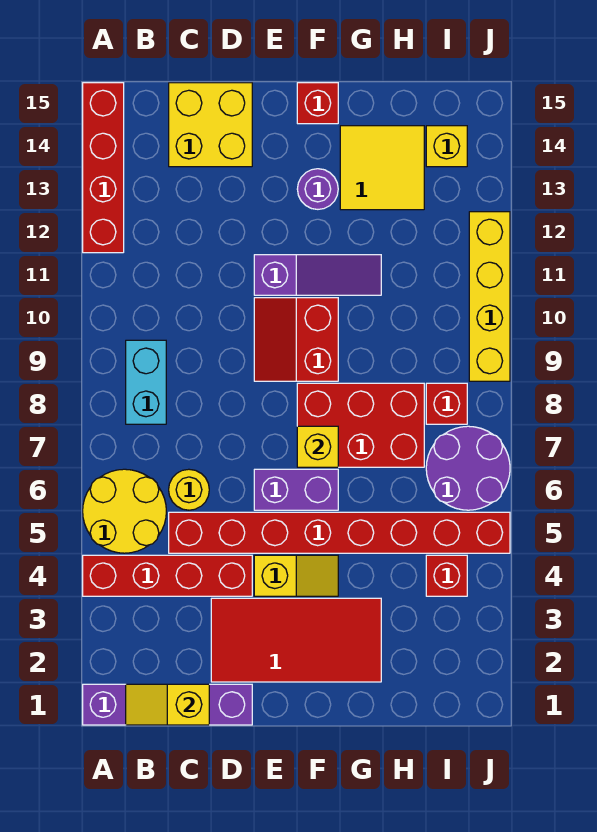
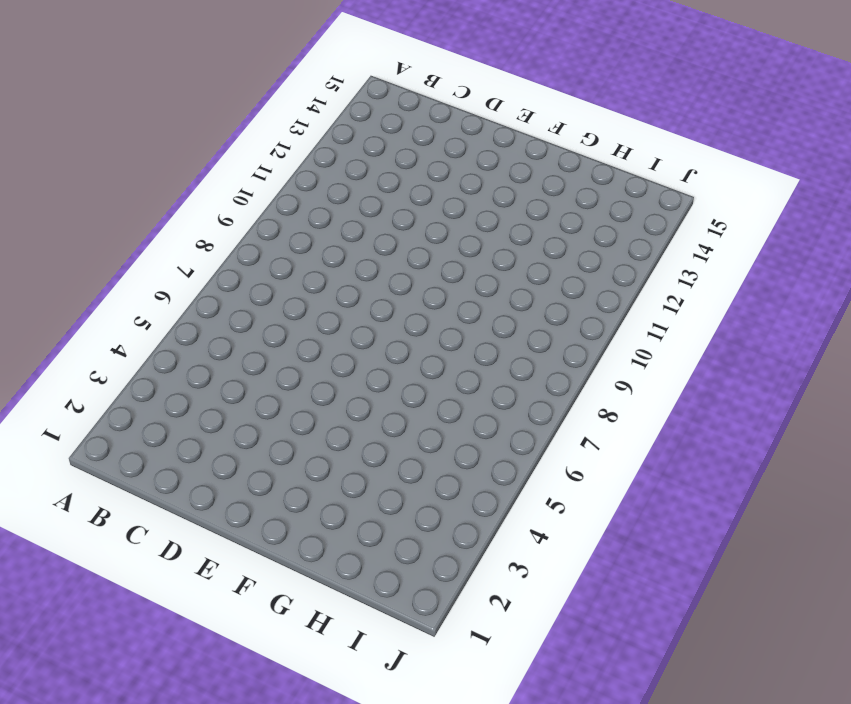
none -> purple 1x4 brick [83,684,252,725]
none -> red 1x4 brick [83,555,252,596]
none -> yellow 2x2 round brick [83,469,166,553]

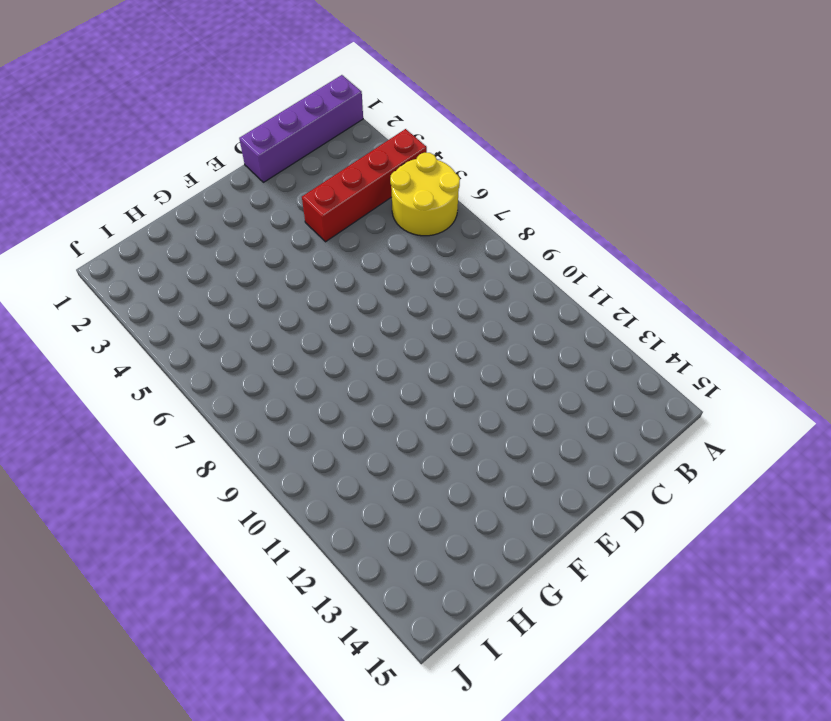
none -> red 1x4 brick [83,83,124,253]
none -> cyan 1x2 brick [126,340,166,424]
none -> red 1x8 brick [169,512,510,553]

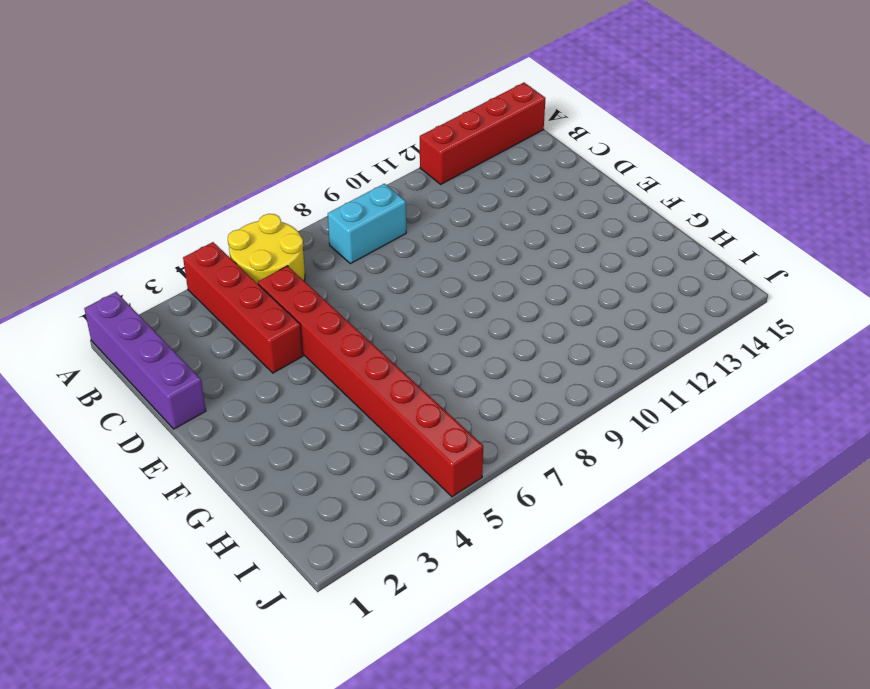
none -> yellow 1x1 round brick [169,469,209,510]
none -> yellow 2x2 brick [169,83,252,167]
none -> red 2x4 tile [211,598,381,682]

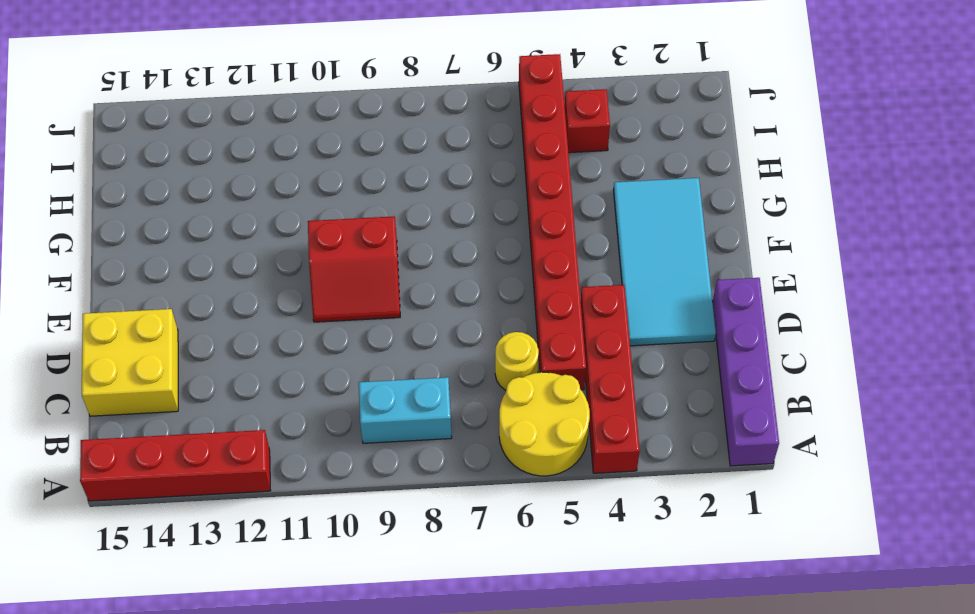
cyan 2x4 tile [613,178,716,346] -> red 2x4 tile [211,598,381,682]
none -> yellow 1x2 slope [254,555,338,596]
none -> purple 1x2 brick [254,469,338,510]
none -> purple 1x3 slope [254,255,381,295]

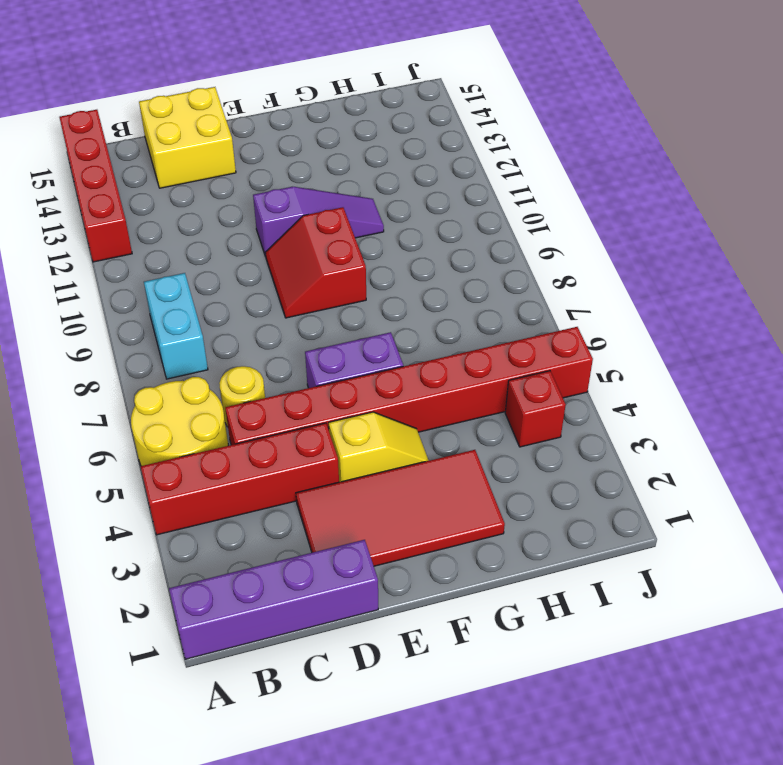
none -> red 2x3 brick [297,383,424,467]
none -> purple 1x1 round brick [297,169,338,209]
none -> red 1x1 brick [297,83,338,124]

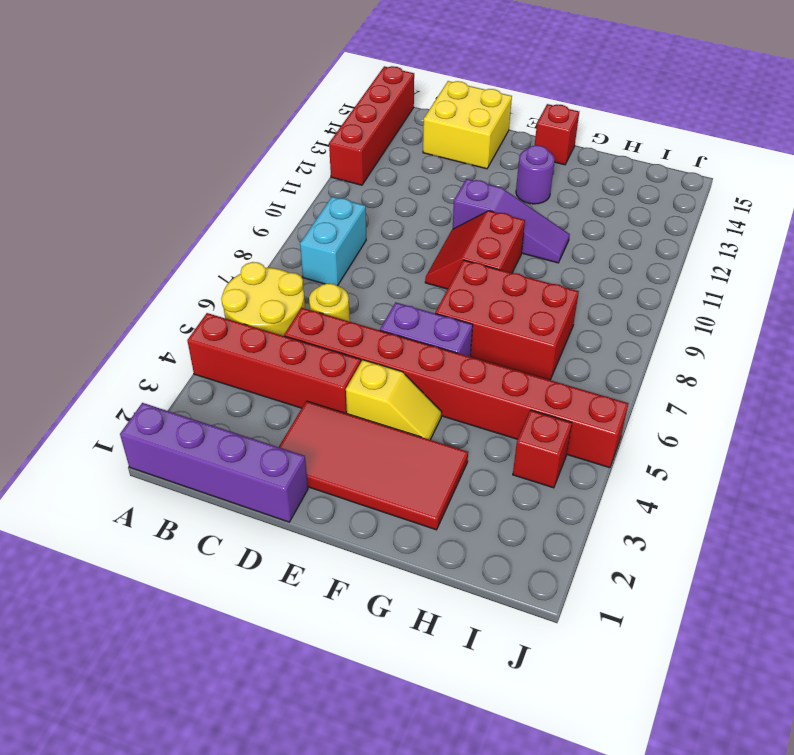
none -> yellow 2x2 tile [340,126,424,210]
none -> purple 2x2 round brick [426,426,510,510]
none -> red 1x1 brick [426,383,467,424]

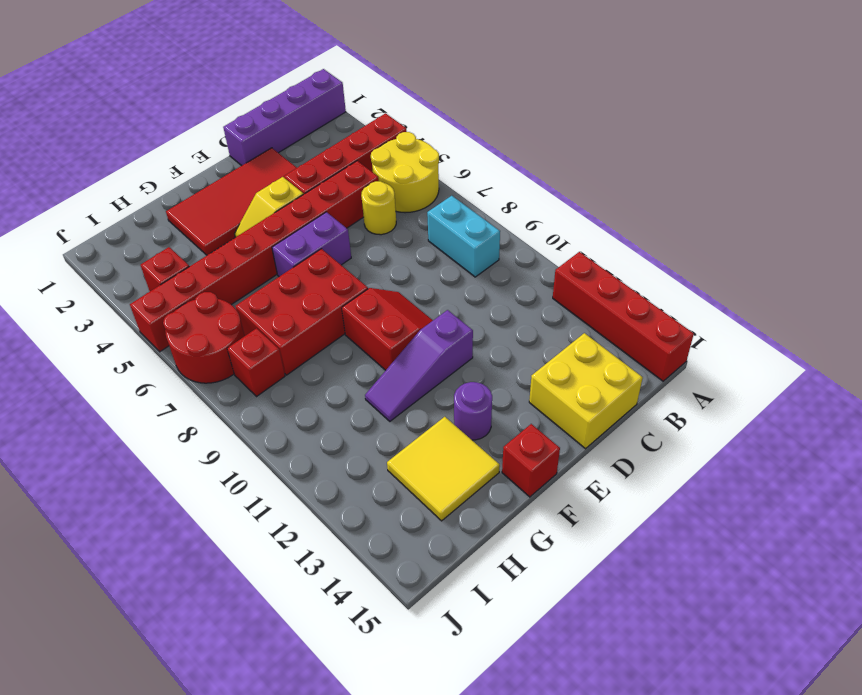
red 2x2 round brick [163,292,245,383] -> purple 2x2 round brick [426,426,510,510]
none -> yellow 1x1 brick [426,126,467,167]
none -> yellow 1x4 brick [469,212,510,381]
none -> yellow 1x2 slope [126,684,209,725]

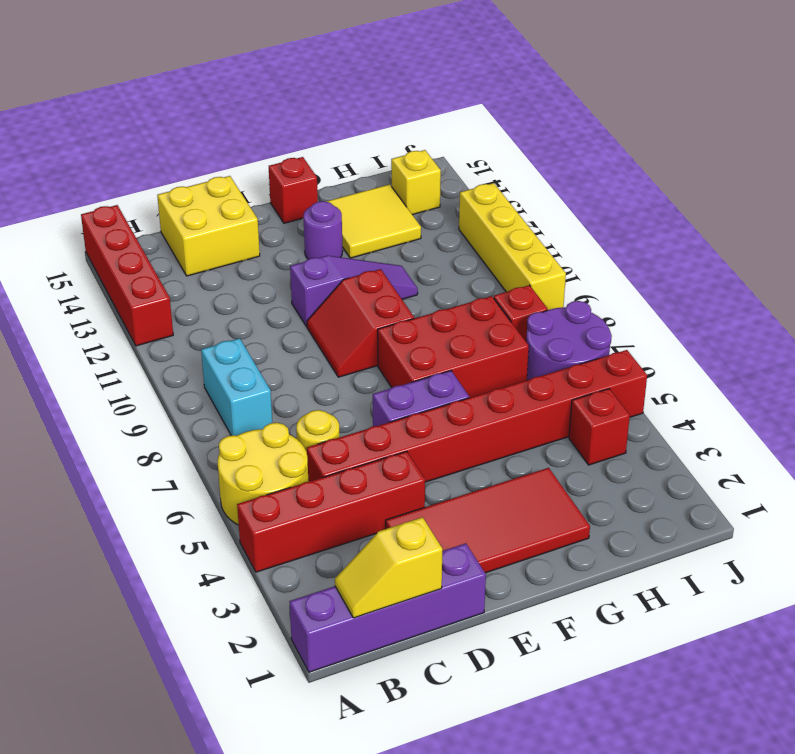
none -> yellow 1x2 slope [254,555,338,596]
none -> yellow 1x1 brick [297,426,338,467]

